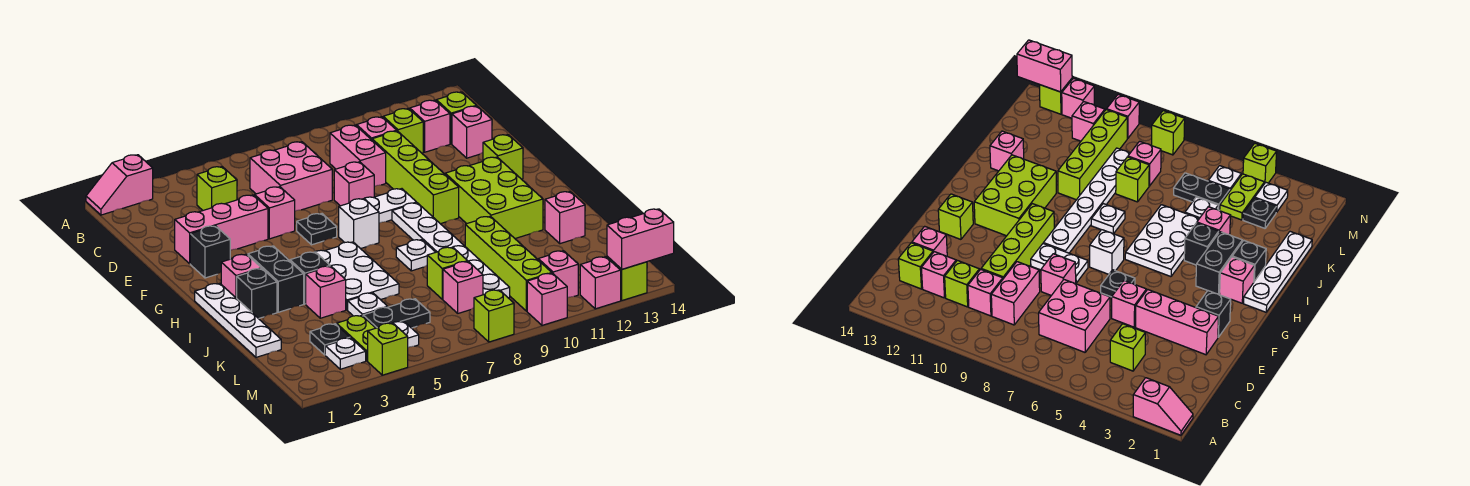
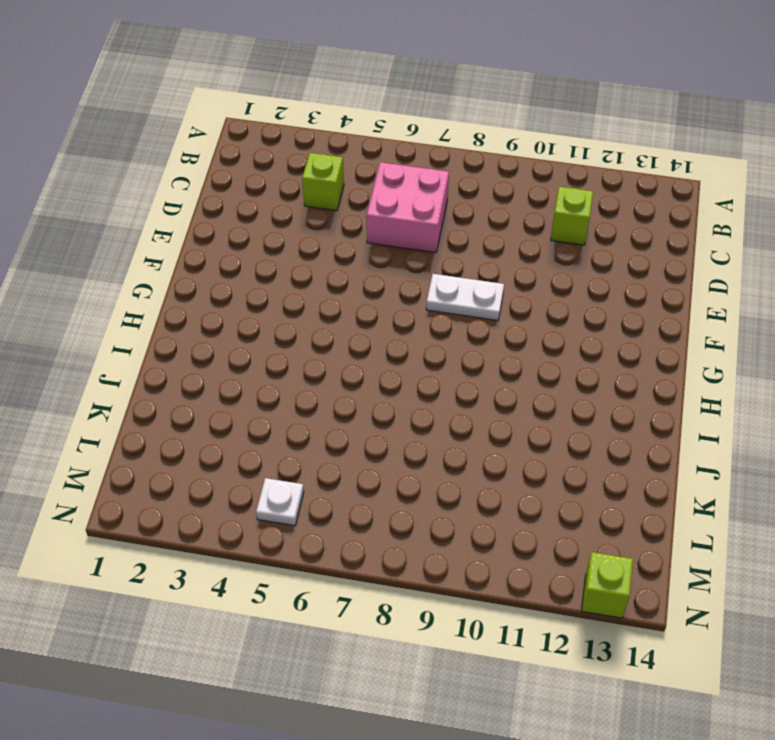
none -> pink 1x2 slope [86,155,153,215]
none -> pink 1x2 brick [330,125,386,187]
none -> pink 1x1 brick [357,117,397,140]
none -> pink 1x1 brick [410,100,450,152]

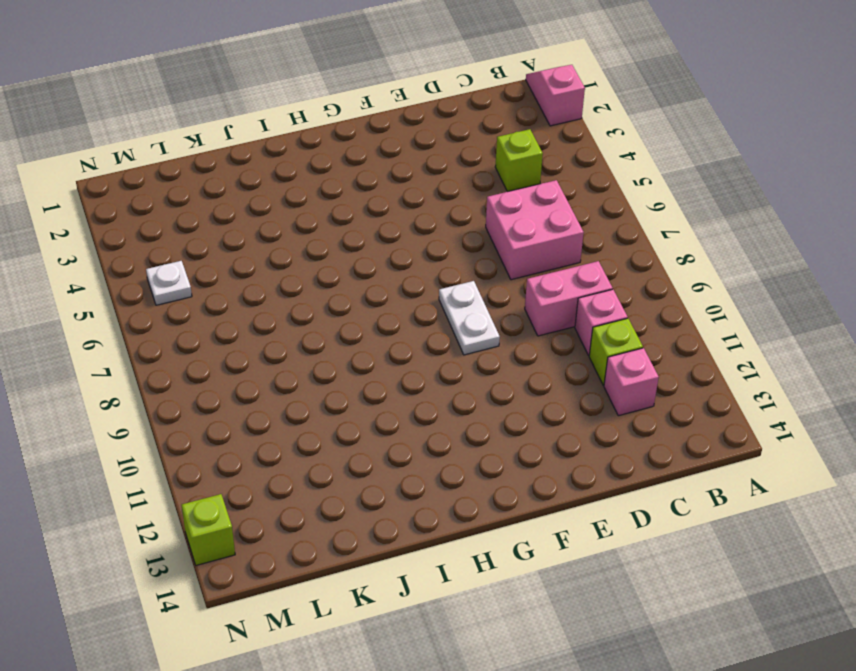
none -> lime 1x1 brick [436,92,477,144]
none -> lime 1x4 brick [372,131,459,224]
none -> pink 1x1 brick [452,106,492,158]
none -> pink 1x3 brick [175,195,268,264]

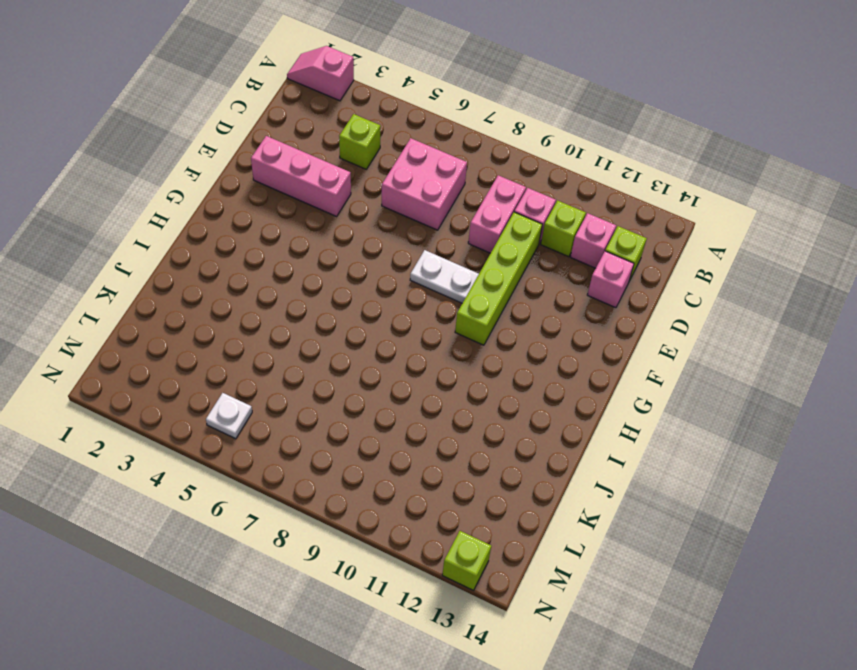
none -> pink 1x1 brick [255,187,295,239]
none -> pink 1x1 brick [334,162,374,206]
none -> black 1x1 brick [190,226,230,278]
none -> black 1x1 plate [297,214,337,245]

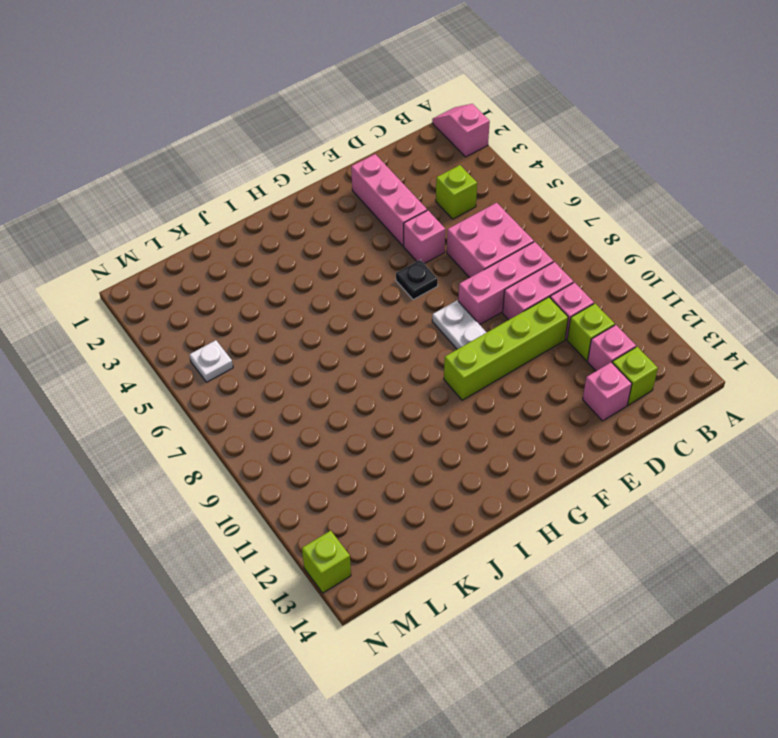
pink 1x3 brick [458,242,553,325] -> pink 1x1 brick [334,162,374,206]
none -> black 1x1 brick [190,226,230,278]
none -> lime 1x1 brick [483,135,523,179]
none -> white 1x1 brick [339,199,379,249]
none -> white 1x6 plate [392,203,510,298]

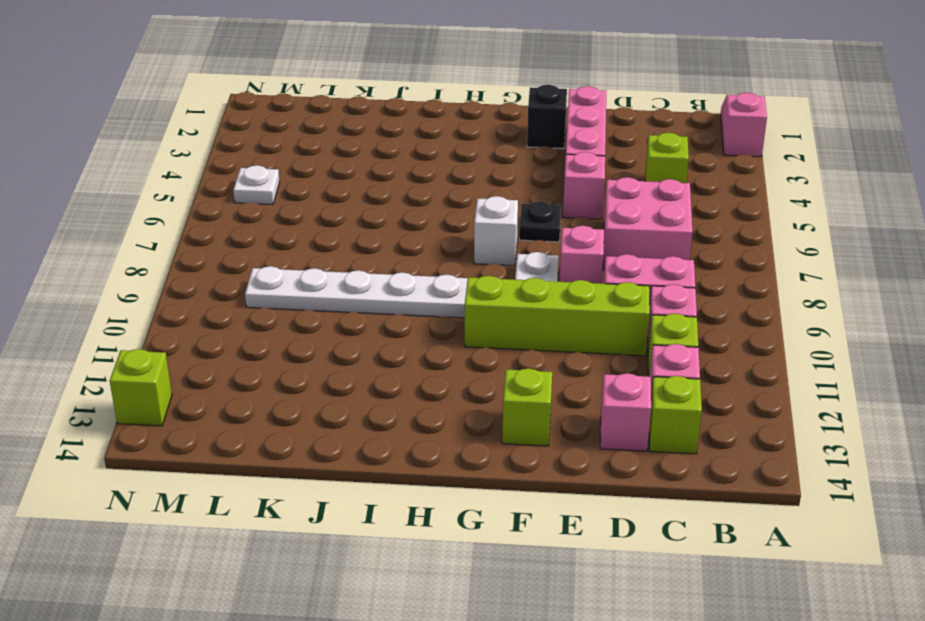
none -> lime 2x3 brick [445,157,543,238]
none -> white 1x4 plate [195,283,281,357]
none -> pink 1x1 brick [221,254,261,298]
none -> black 1x2 brick [248,246,304,312]

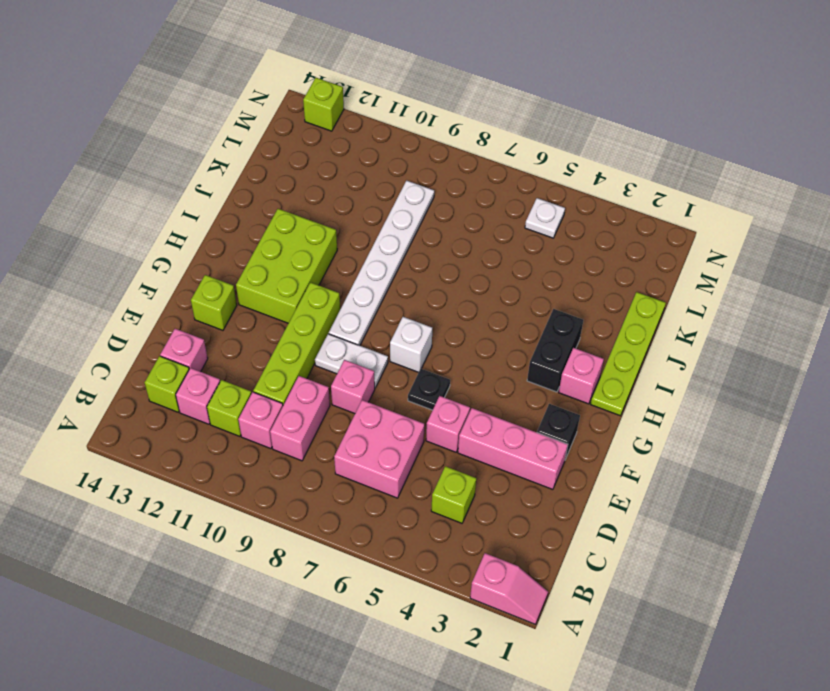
lime 1x4 plate [591,292,666,416] -> white 1x4 plate [195,283,281,357]
none -> white 2x3 plate [316,242,399,310]
none -> black 1x1 brick [237,269,277,319]
none -> black 1x1 brick [290,252,330,304]
none -> white 1x1 plate [396,240,436,271]

